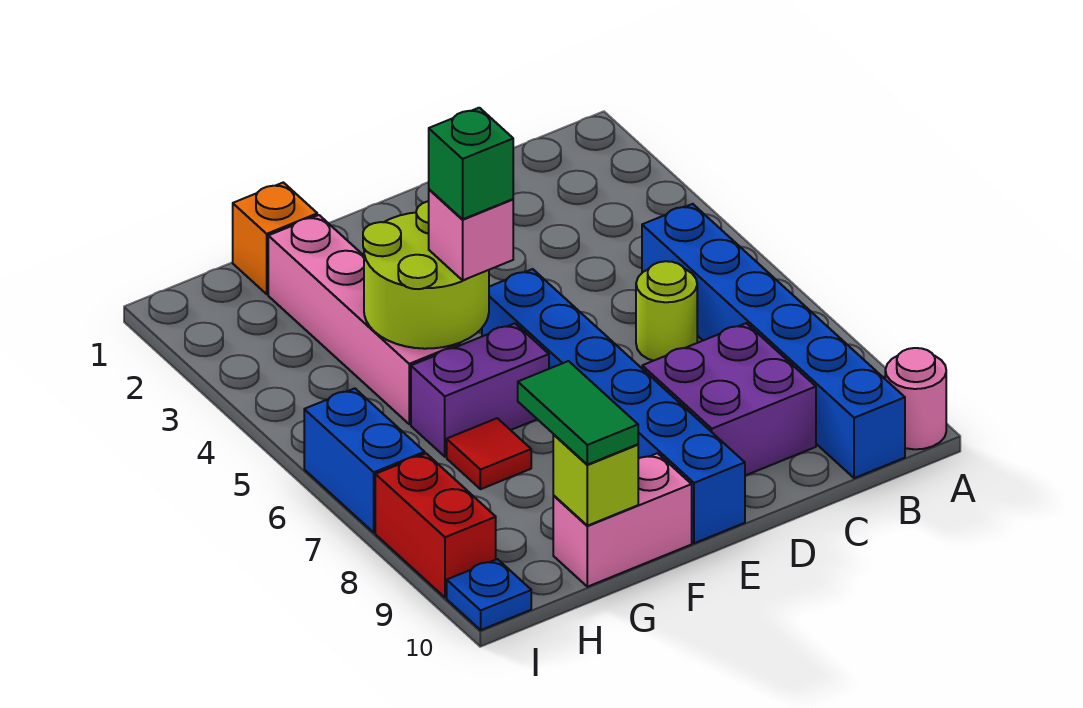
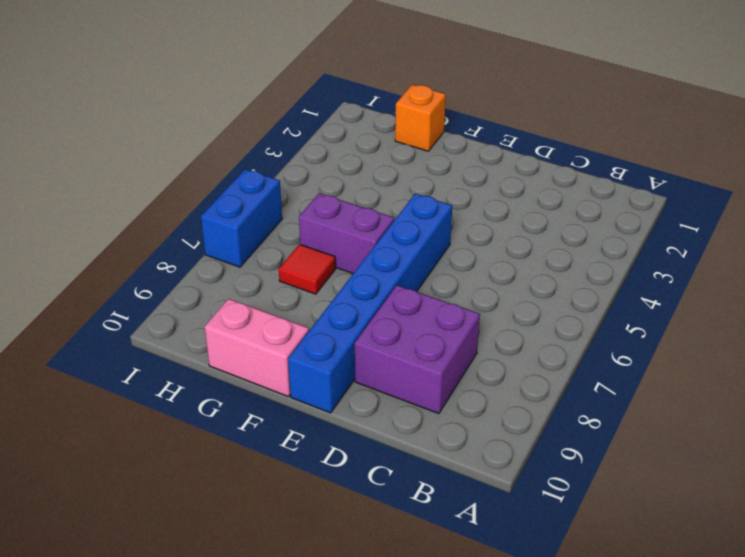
none -> pink 1x1 round brick [885,348,946,449]
none -> blue 1x6 brick [642,204,905,478]
none -> lime 1x1 round brick [636,261,697,361]

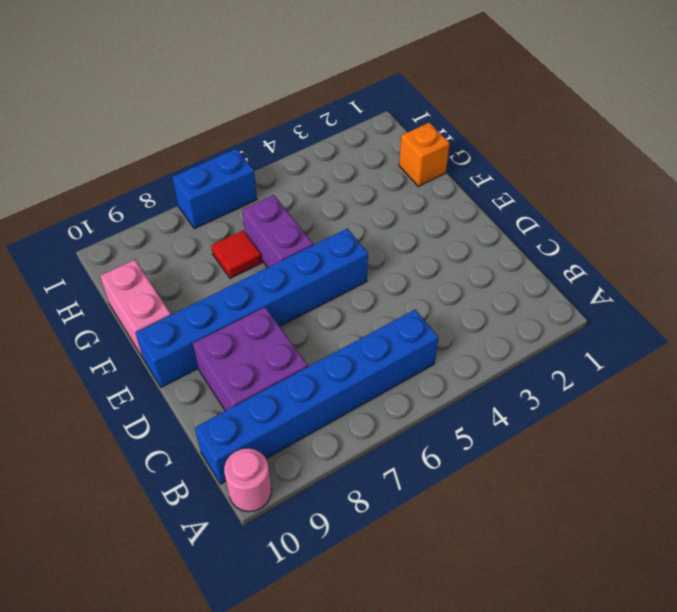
none -> lime 1x1 round brick [636,261,697,361]
none -> pink 1x4 brick [268,215,460,424]
none -> red 1x2 brick [375,454,496,598]

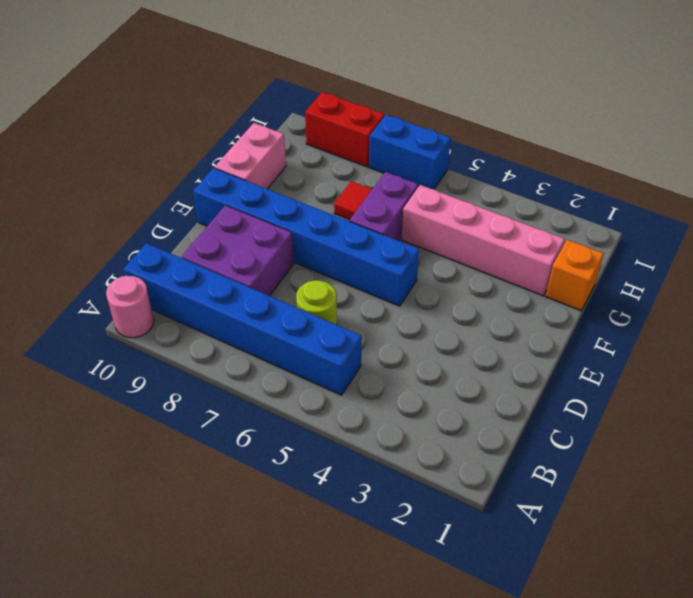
none -> blue 1x1 plate [447,559,531,630]
none -> lime 2x2 round brick [363,201,489,349]
none -> lime 1x1 brick [553,435,638,526]

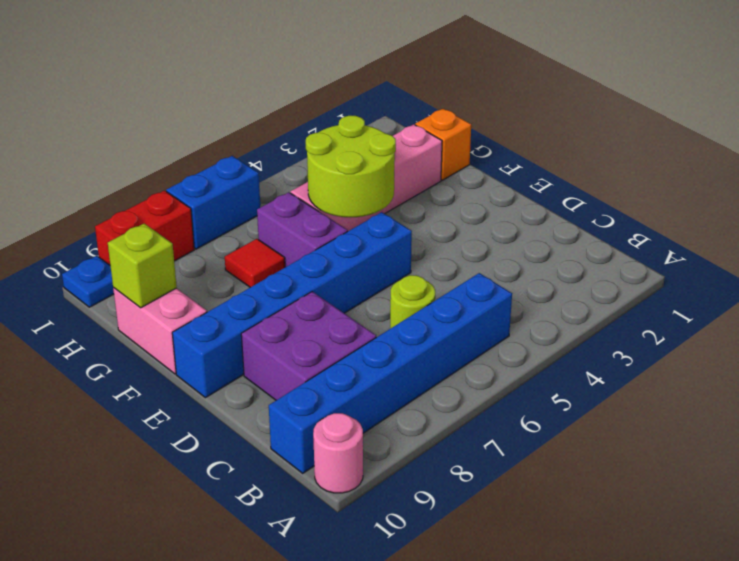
none -> pink 1x1 brick [429,189,513,280]
none -> green 1x2 tile [518,361,638,465]
none -> green 1x1 brick [429,108,513,219]

